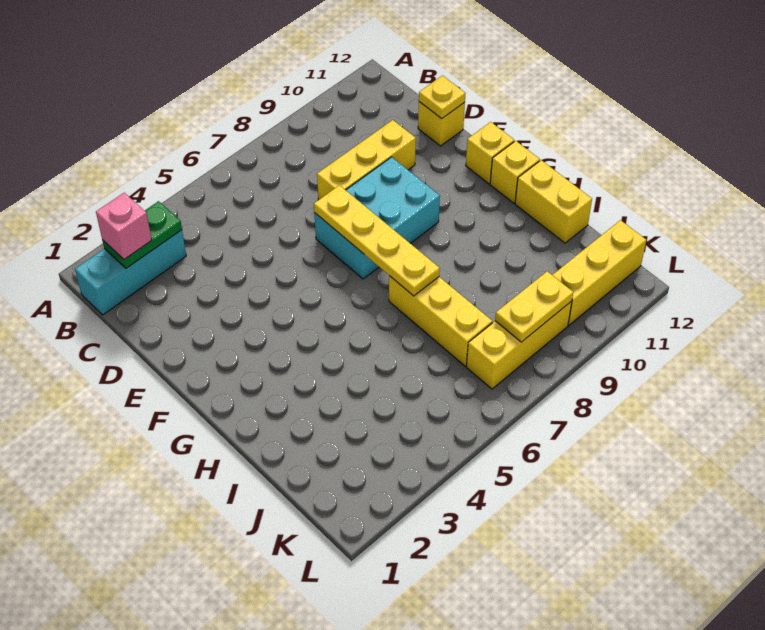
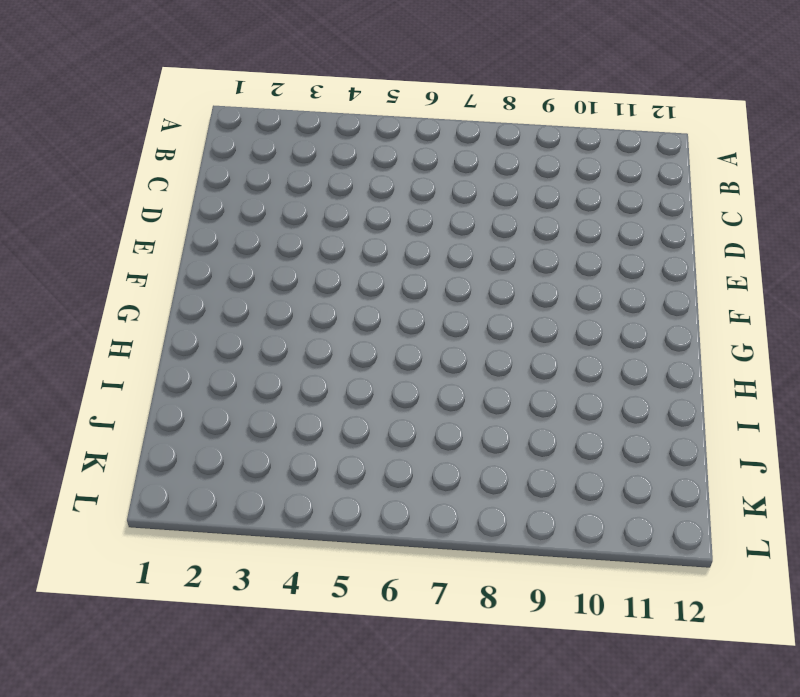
none -> cyan 1x3 brick [75,230,186,315]
none -> yellow 1x3 brick [317,120,416,200]
none -> yellow 1x1 brick [418,102,465,146]

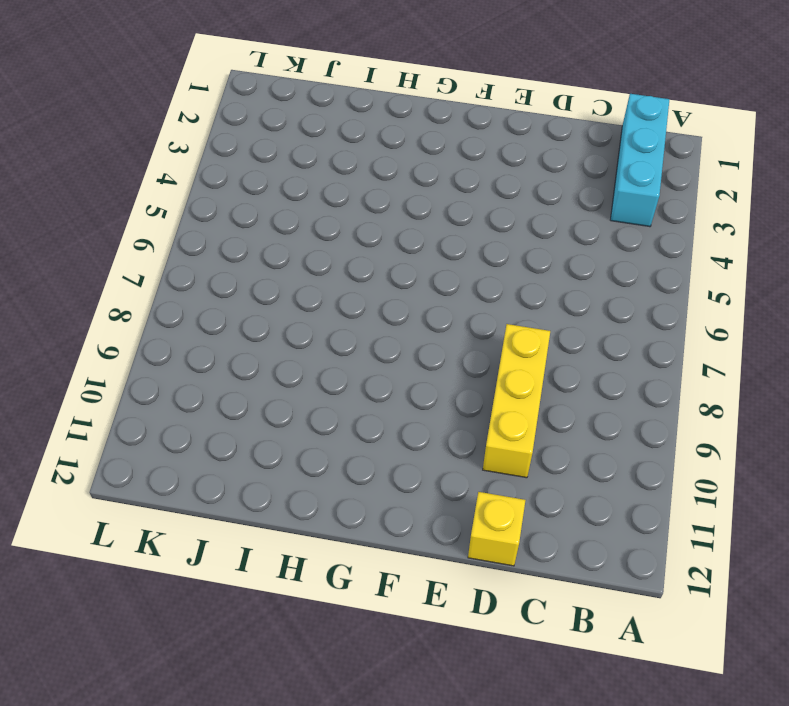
none -> cyan 2x3 brick [315,157,440,279]
none -> yellow 1x1 brick [466,122,514,184]
none -> yellow 1x1 brick [490,141,540,203]

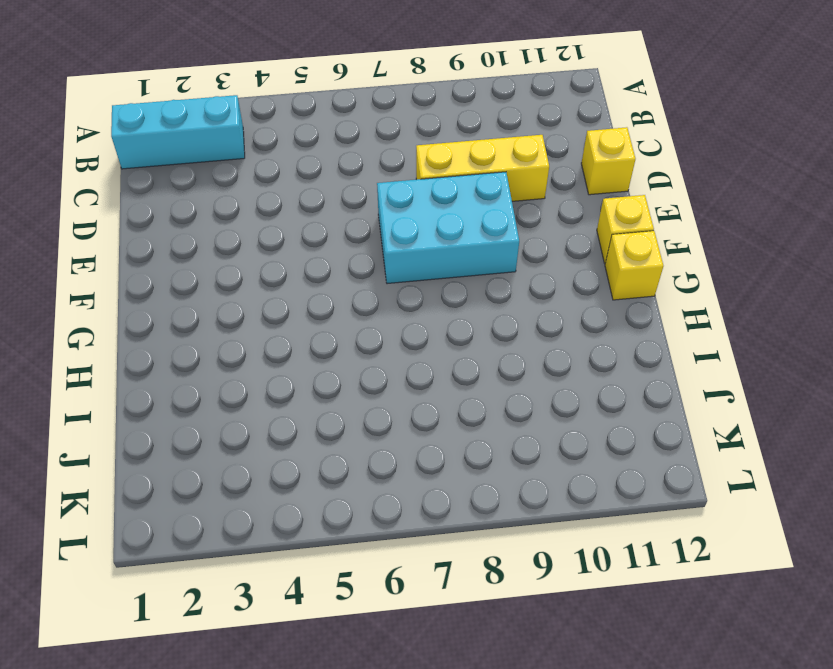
none -> yellow 1x3 brick [389,276,492,366]
none -> yellow 1x2 brick [515,160,592,243]
none -> yellow 1x3 brick [466,301,572,389]

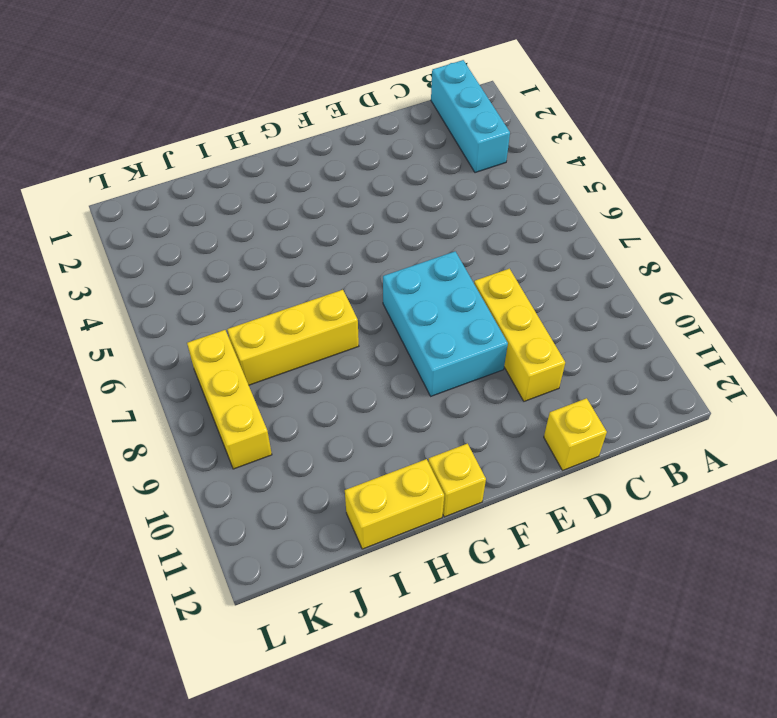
none -> yellow 1x1 brick [466,122,514,184]
none -> yellow 1x3 brick [553,220,646,325]
none -> green 1x2 plate [102,201,182,268]

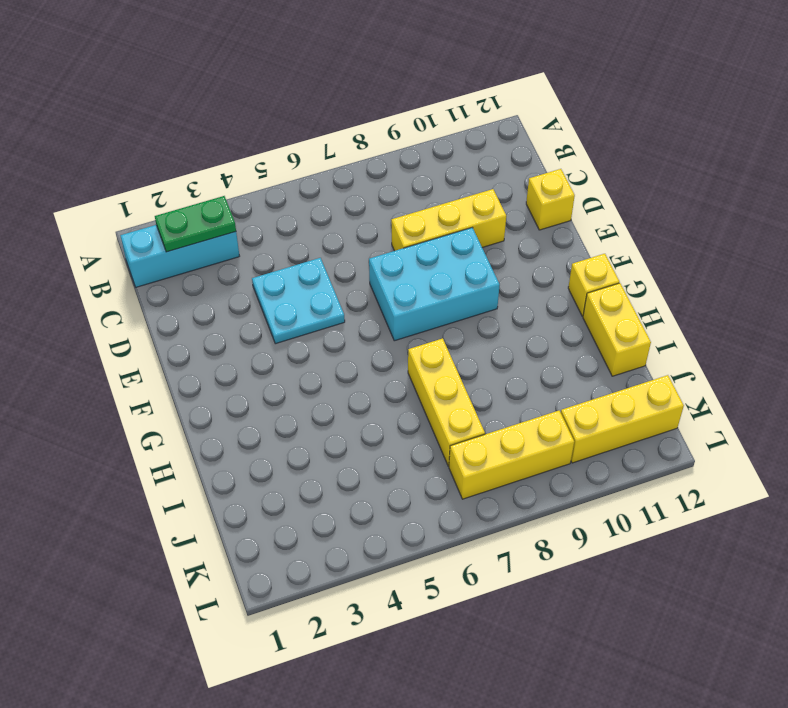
cyan 2x2 plate [252,258,345,344] -> none
none -> yellow 1x1 brick [466,122,514,184]
none -> yellow 1x1 plate [419,76,466,119]
none -> yellow 1x4 plate [314,185,440,296]

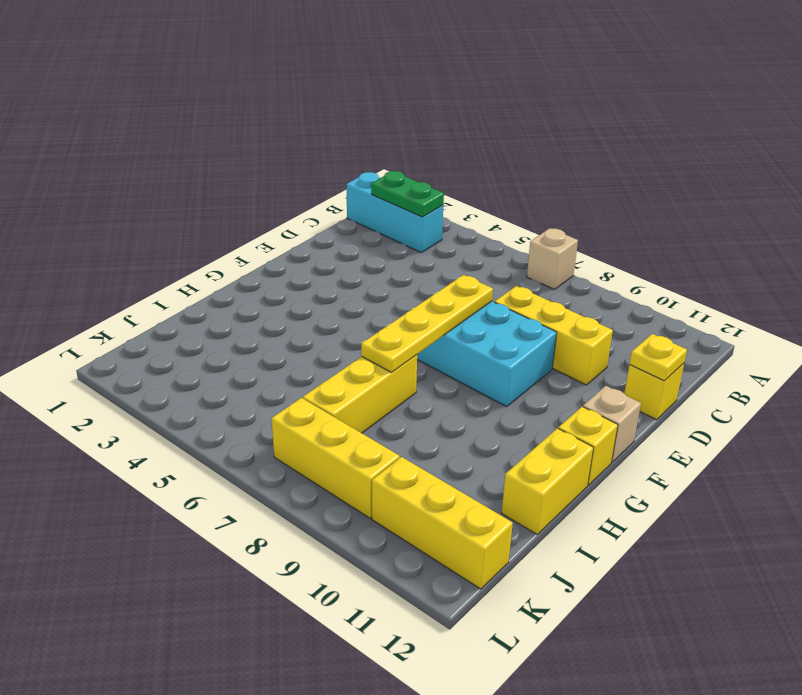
tan 1x1 brick [527,228,578,289] -> none
tan 1x1 brick [583,386,641,462] -> yellow 1x1 brick [466,122,514,184]
none -> yellow 1x2 plate [495,271,573,342]
none -> pink 1x1 brick [96,193,152,259]

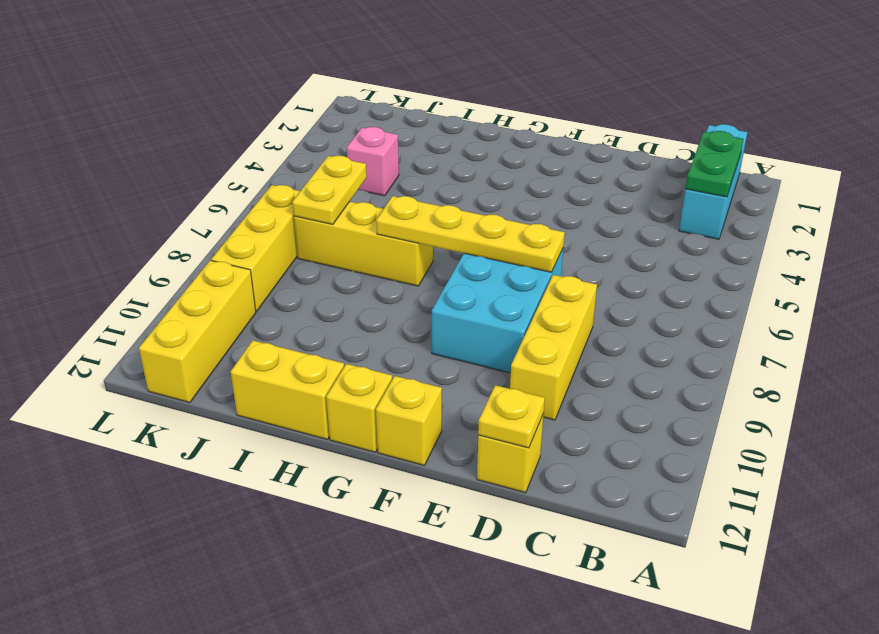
pink 1x1 brick [347,127,399,196] -> pink 1x1 brick moved to [96,193,152,259]
yellow 1x2 plate [292,156,367,225] -> yellow 1x2 plate moved to [495,271,573,342]

